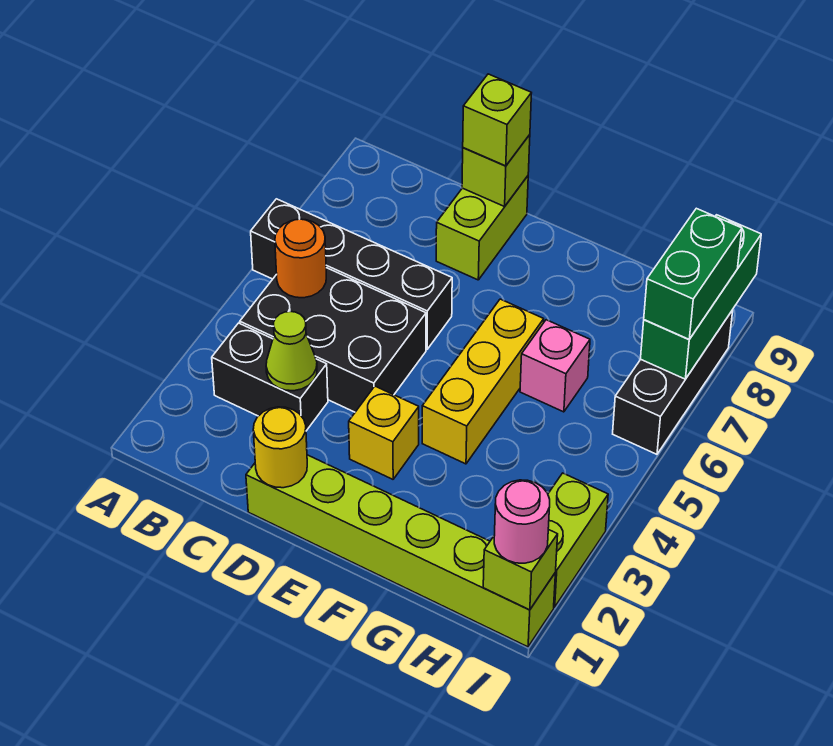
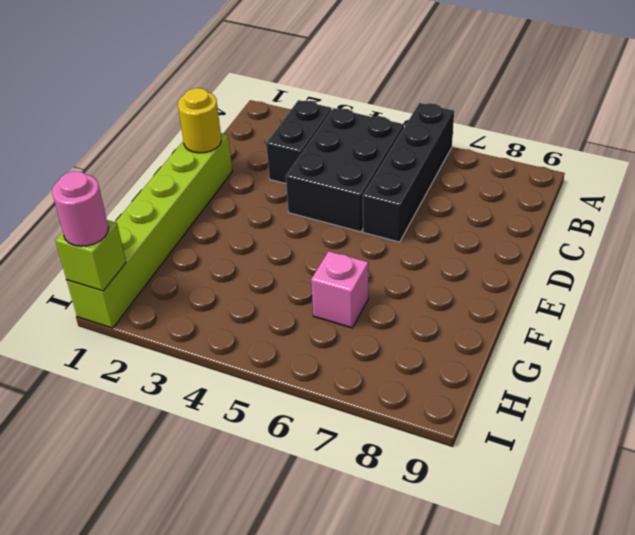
none -> lime 1x2 brick [436,176,528,280]
none -> yellow 1x1 brick [349,386,419,479]
none -> yellow 1x3 brick [422,299,544,464]

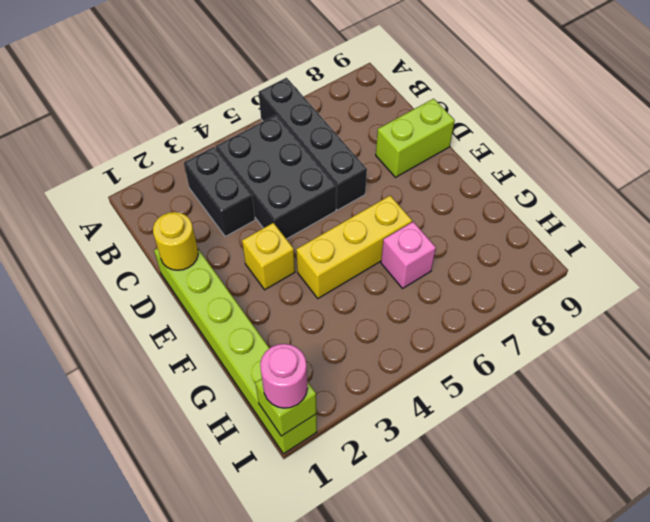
none -> lime 1x2 brick [548,473,608,607]
none -> black 1x3 brick [613,310,733,454]
none -> orange 1x1 round brick [275,219,326,298]

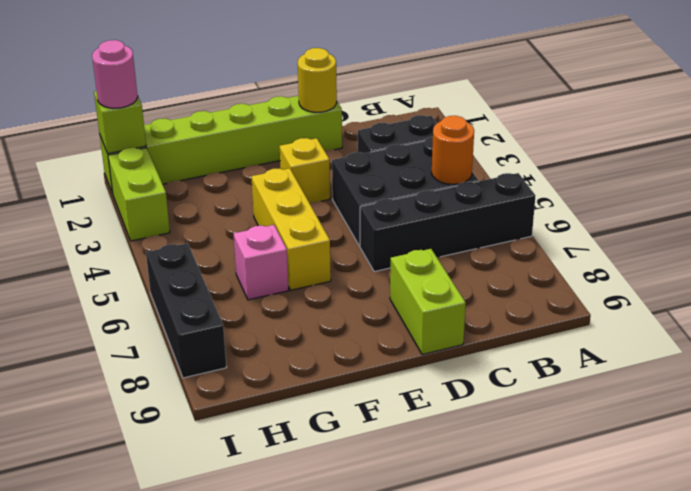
none -> lime 1x1 cone [266,311,317,391]
none -> lime 1x1 brick [462,135,530,206]
none -> green 1x3 brick [641,215,761,379]

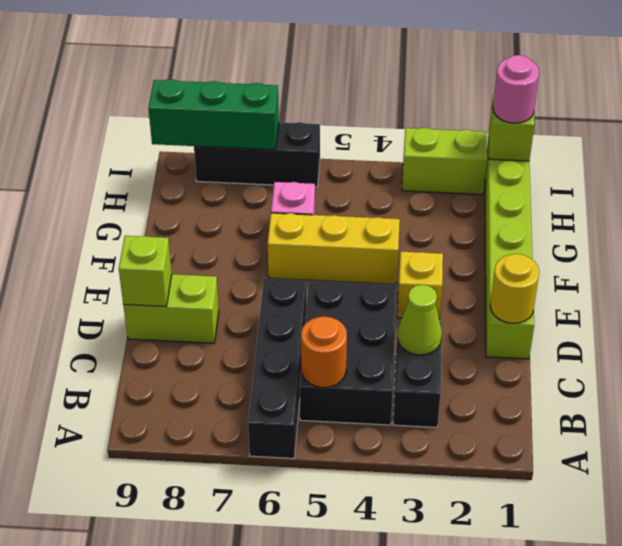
none -> lime 1x1 brick [463,74,531,166]
none -> green 1x2 brick [644,208,742,339]

